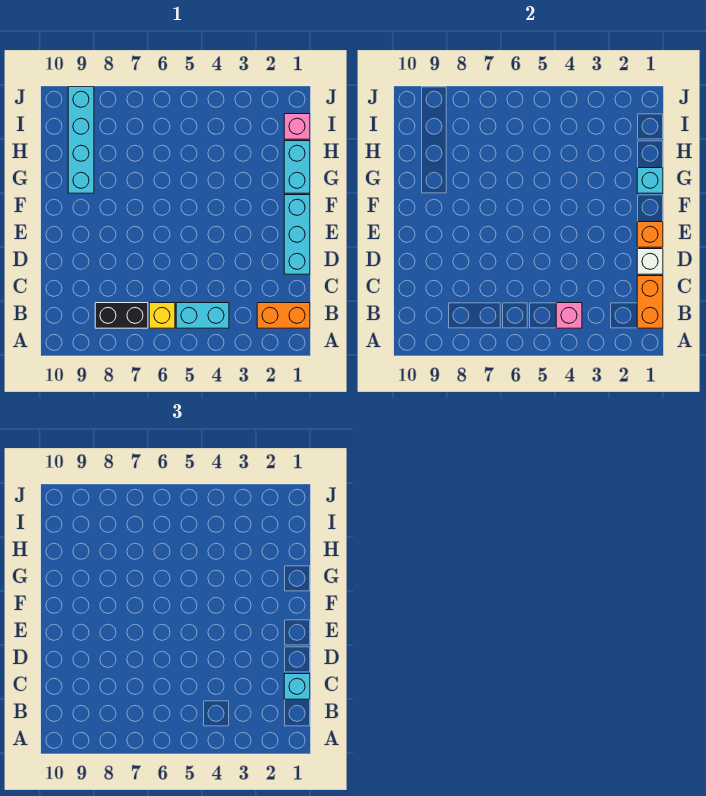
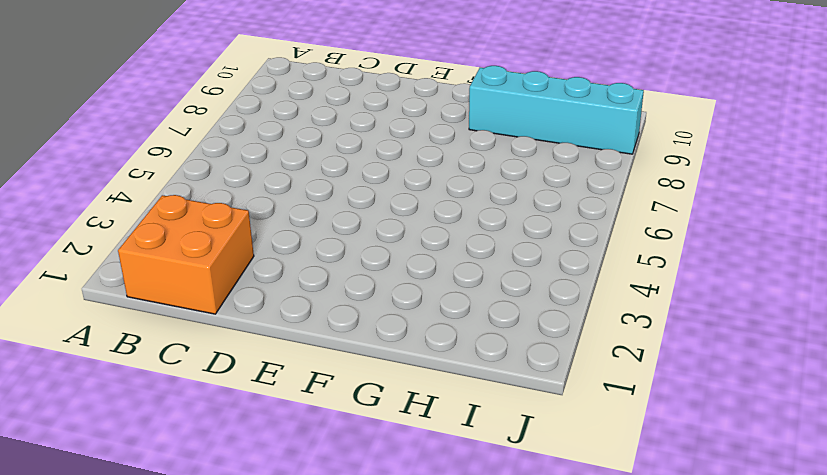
orange 2x2 brick [118,195,254,314] -> orange 1x2 brick [257,303,310,328]
none -> cyan 1x2 brick [176,303,229,328]
none -> yellow 1x1 brick [149,303,175,328]
none -> black 1x2 brick [95,303,148,328]

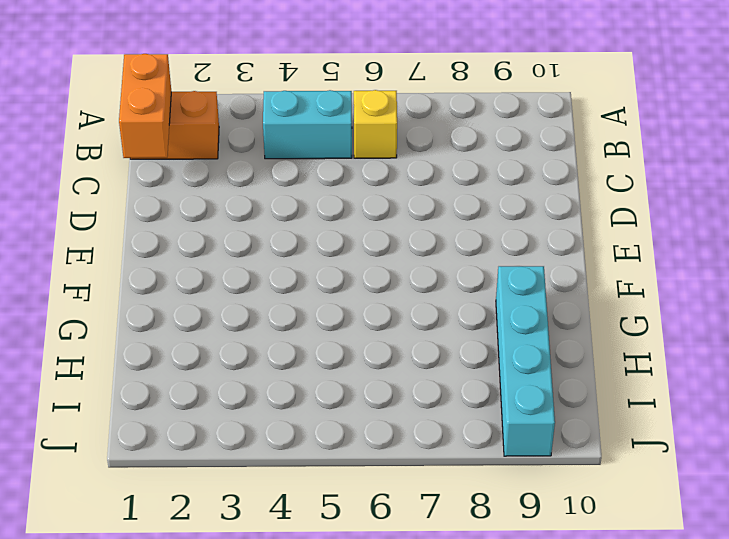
none -> black 1x2 brick [95,303,148,328]
none -> cyan 1x3 brick [284,195,310,274]
none -> cyan 1x2 brick [284,141,310,193]

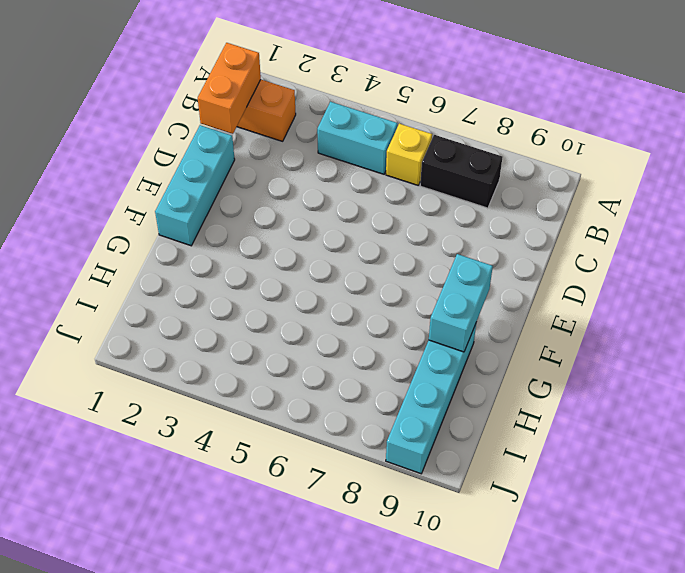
cyan 1x2 brick [429,254,493,352] -> cyan 1x2 brick moved to [284,141,310,193]
none -> pink 1x1 brick [284,114,310,139]
none -> pink 1x1 brick [556,303,582,328]
none -> white 1x1 brick [637,249,663,274]

